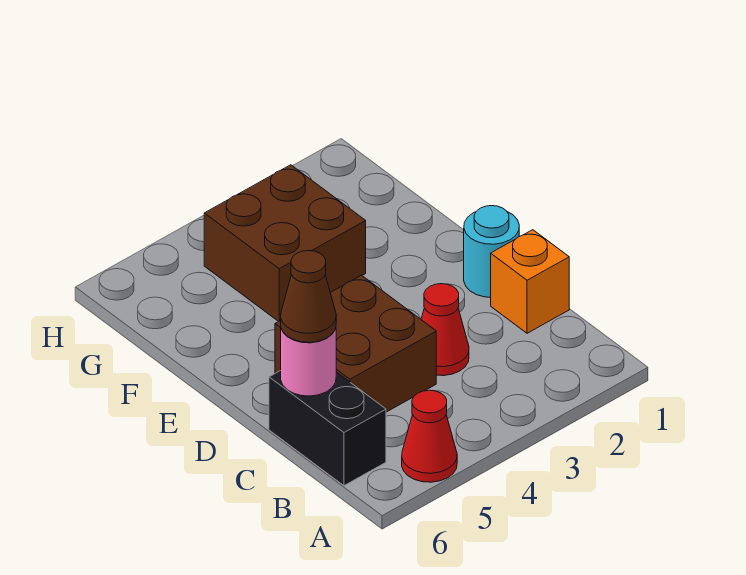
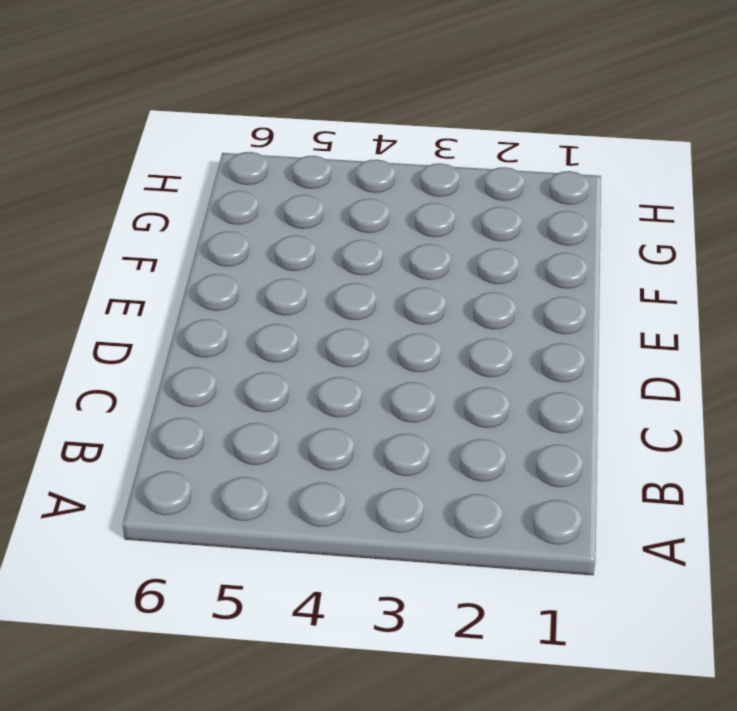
none -> red 1x1 cone [402,390,457,482]
none -> black 1x2 brick [269,371,386,486]

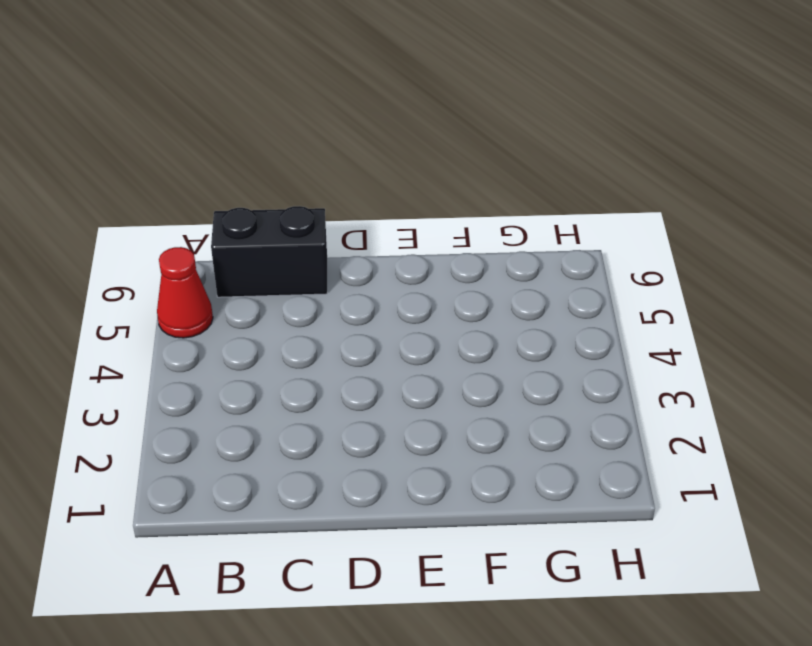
none -> orange 1x1 brick [491,230,569,333]
none -> red 1x1 cone [421,284,469,376]

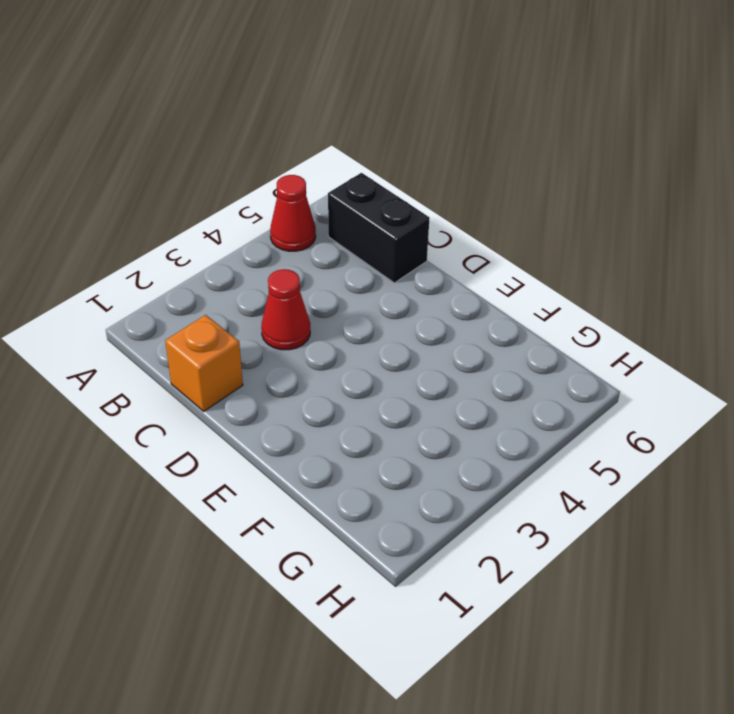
none -> brown 2x2 brick [275,275,436,412]
none -> cyan 1x1 round brick [464,206,519,297]

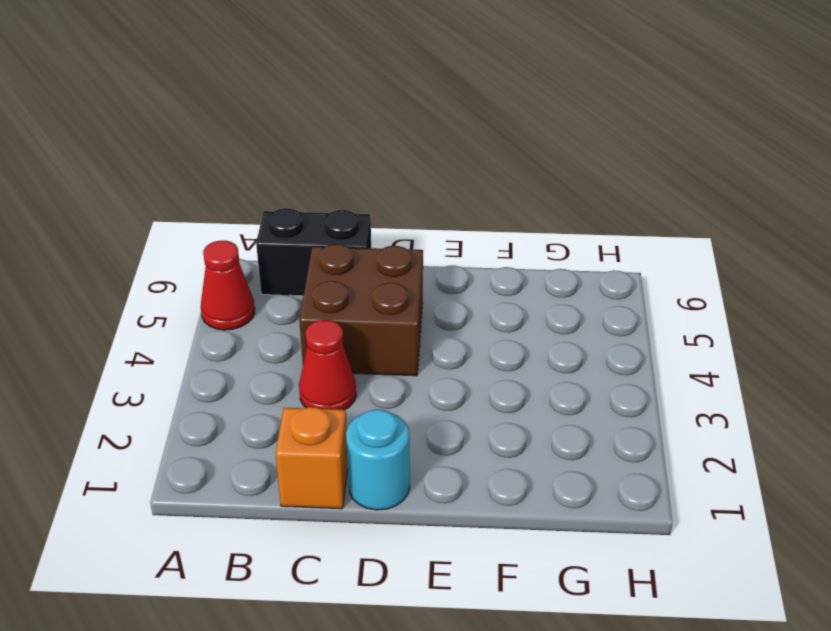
none -> brown 2x2 brick [204,165,366,321]
none -> pink 1x1 round brick [281,329,336,396]

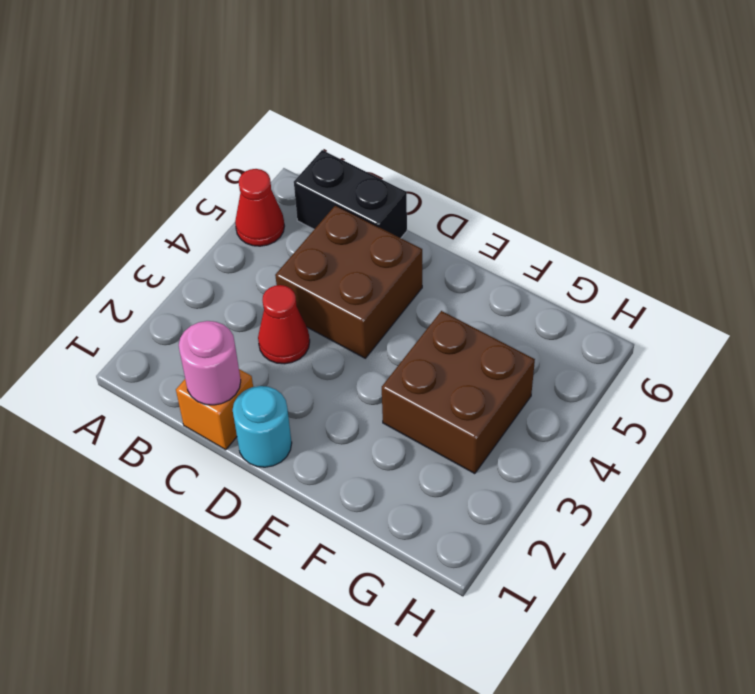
pink 1x1 round brick [179,321,241,405] -> pink 1x1 round brick moved to [281,329,336,396]
none -> brown 1x1 cone [281,251,336,342]

